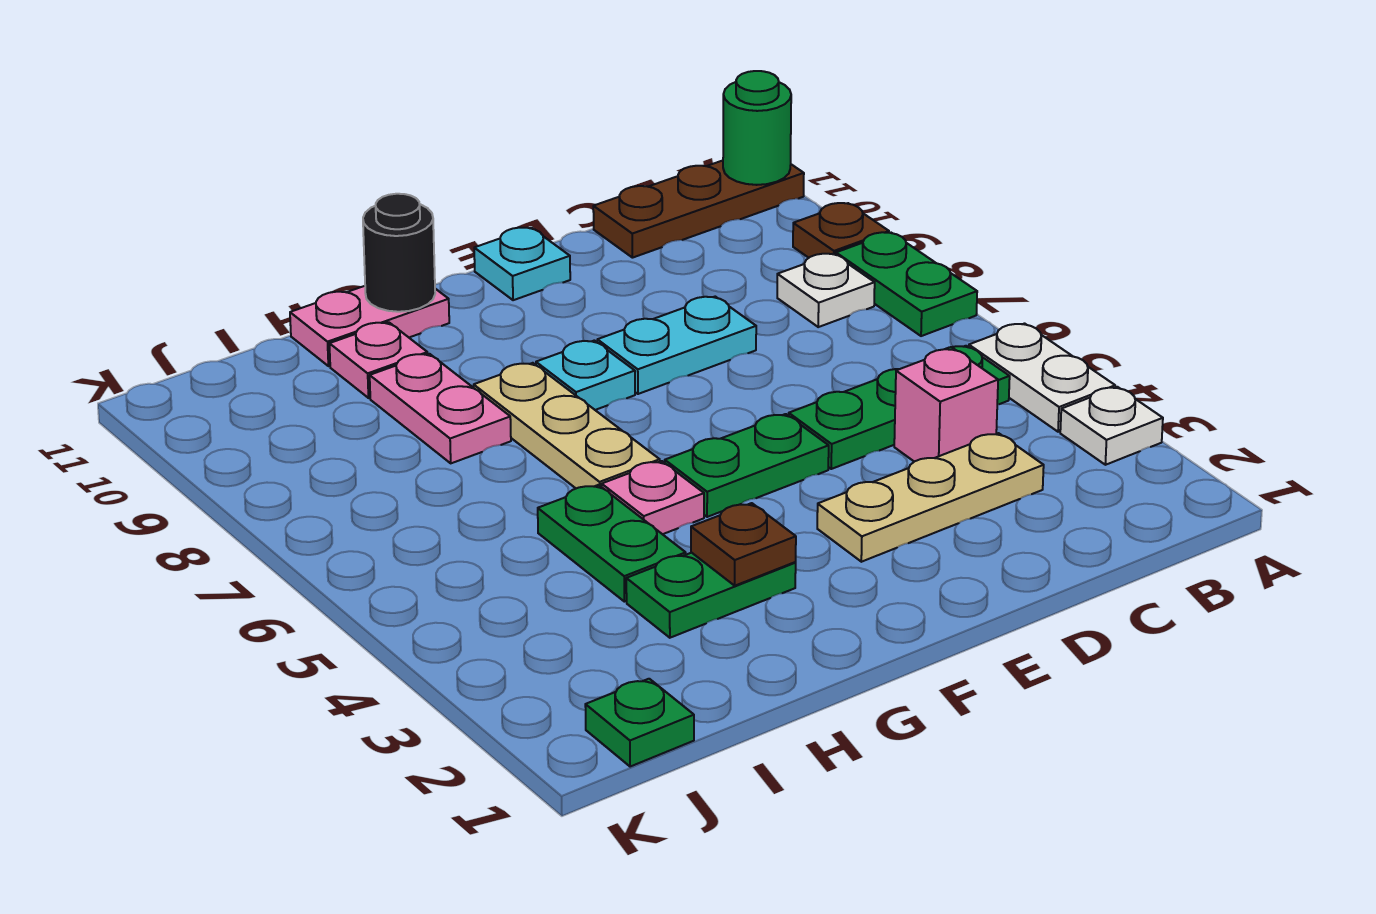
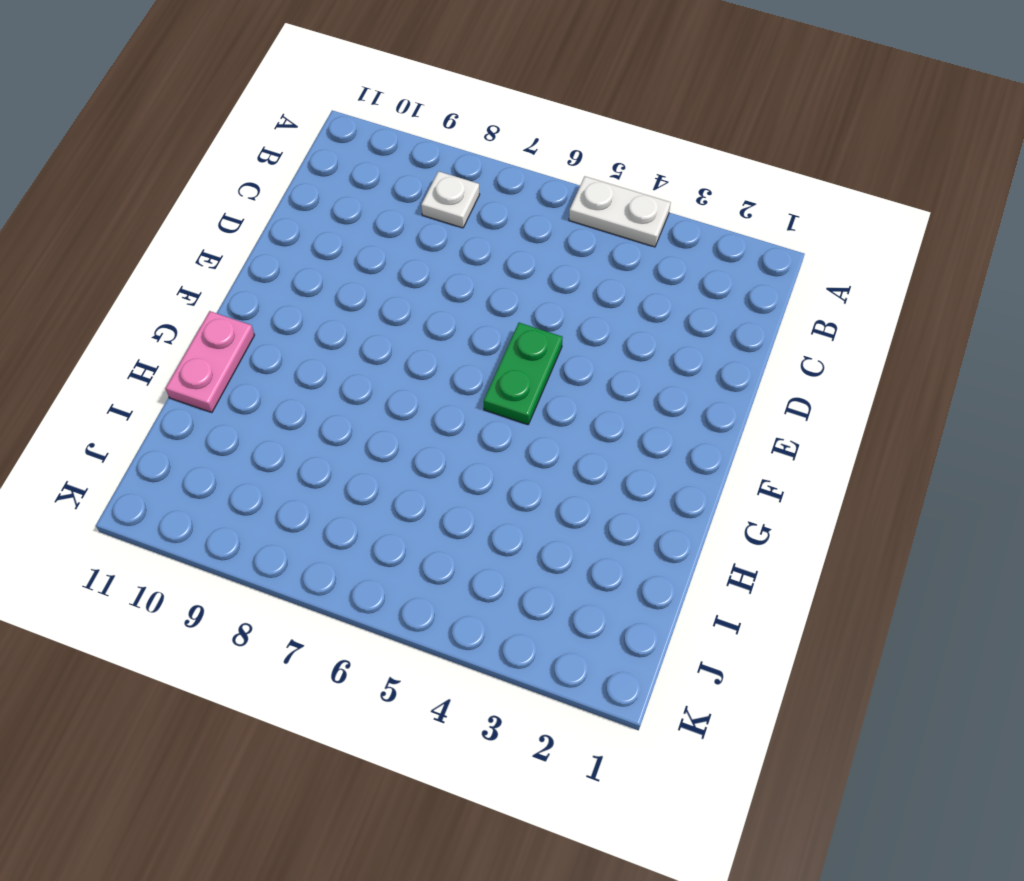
none -> white 1x1 plate [1060,387,1163,465]
none -> green 1x2 plate [836,232,977,336]
none -> brown 1x1 plate [793,203,889,258]

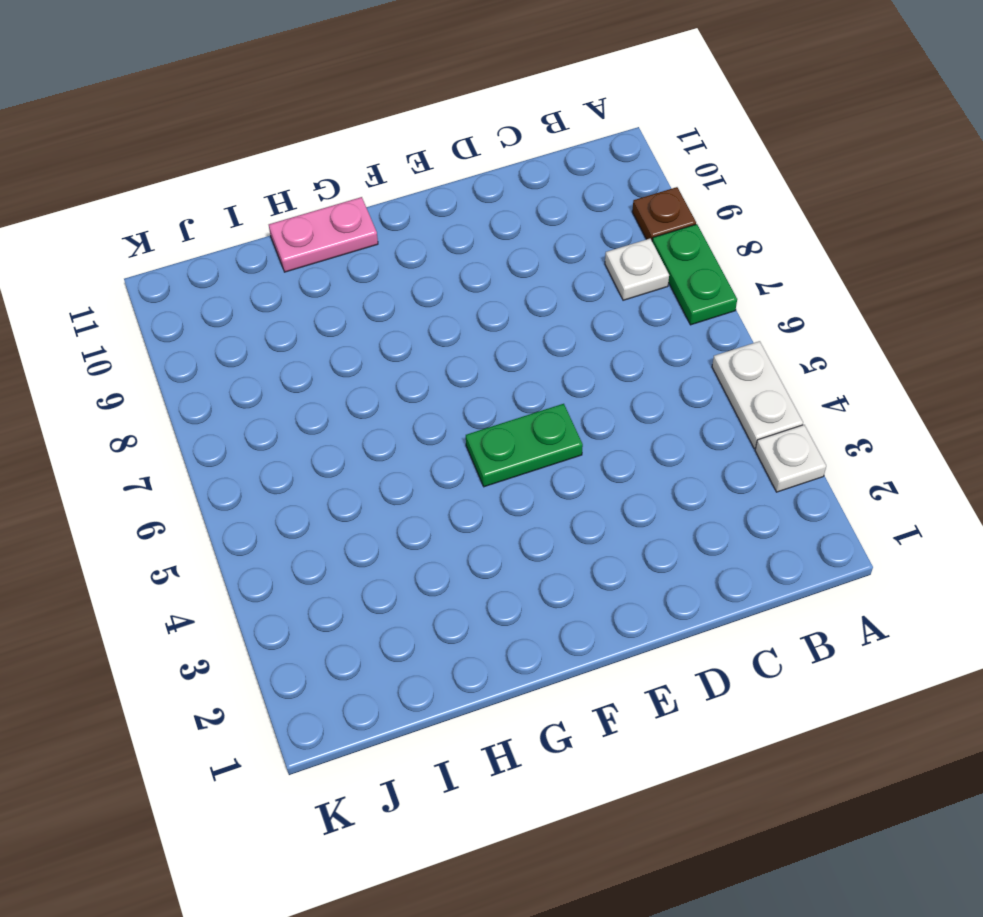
none -> brown 1x3 plate [593,161,804,258]
none -> green 1x3 plate [789,346,1010,469]
none -> tan 1x3 plate [817,433,1044,562]

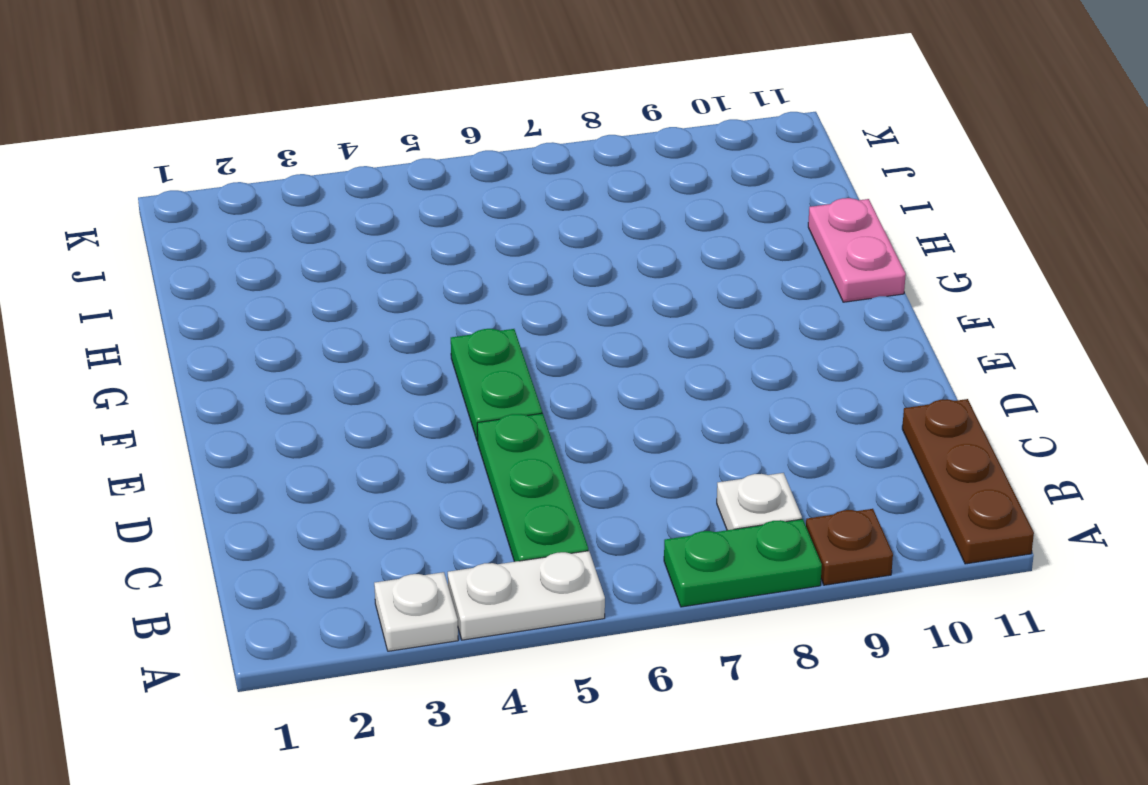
none -> tan 1x3 plate [817,433,1044,562]
none -> pink 1x1 brick [894,349,998,462]
none -> cyan 1x2 plate [597,297,756,394]

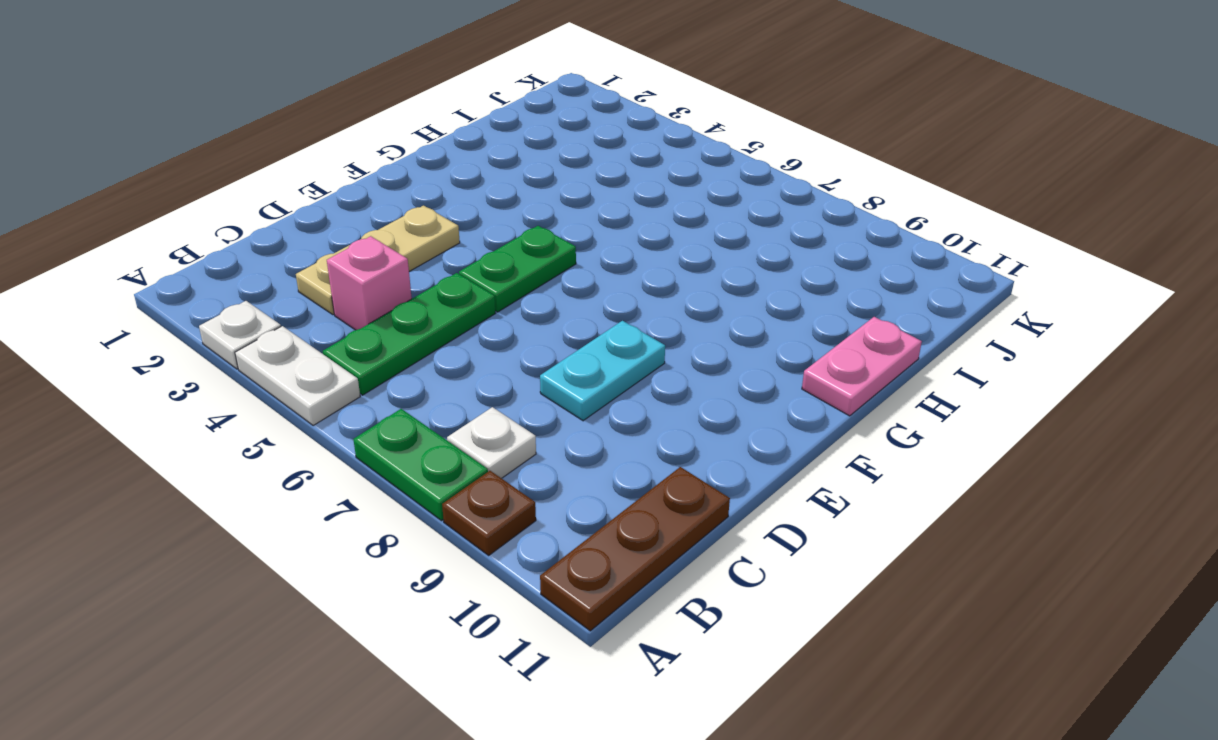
none -> cyan 1x1 plate [474,228,570,300]
none -> cyan 1x1 plate [536,340,635,410]
none -> green 1x2 plate [626,553,796,638]

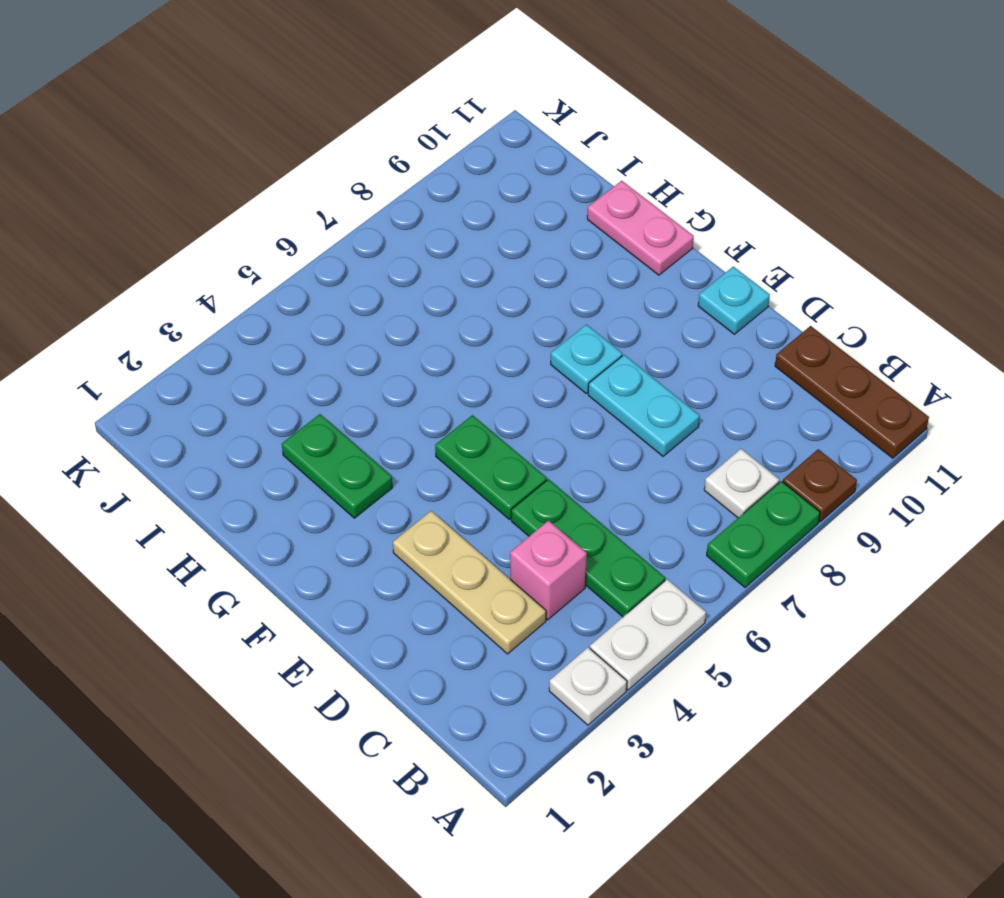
none -> pink 1x1 plate [602,461,704,534]
none -> tan 1x3 plate [474,363,660,488]
none -> green 1x2 plate [538,485,686,602]

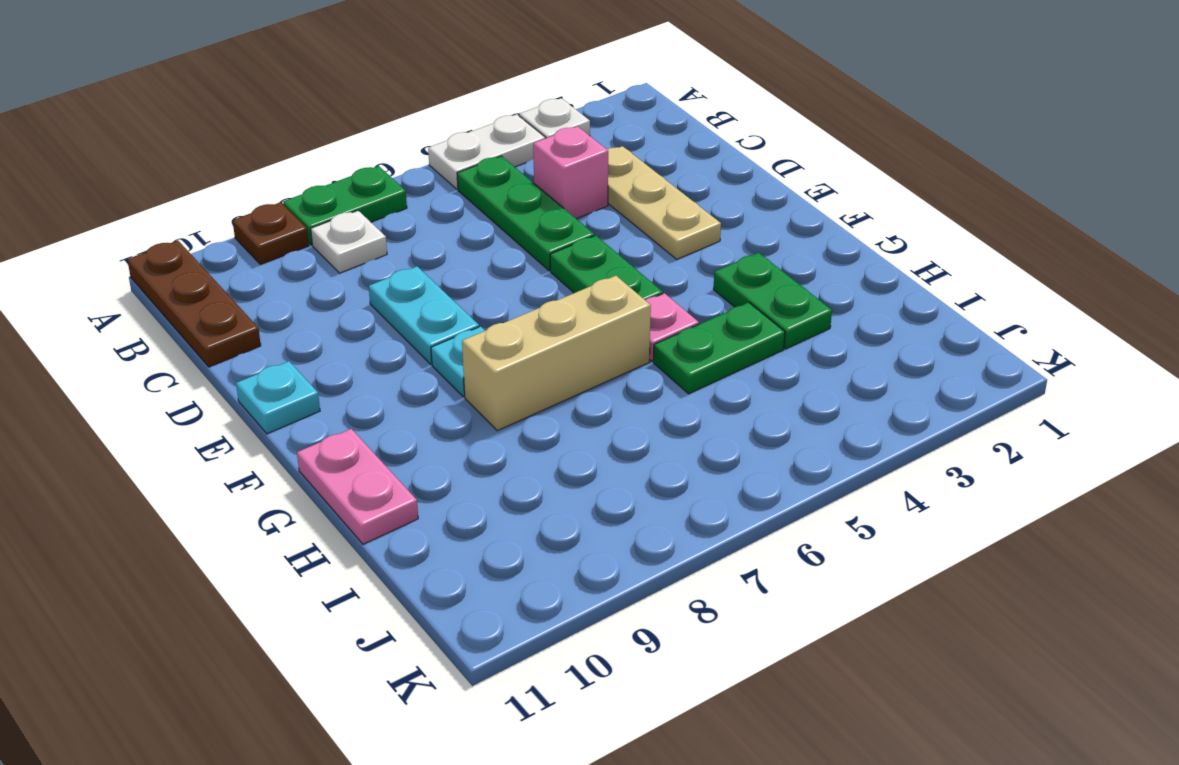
tan 1x3 brick [462,276,651,431] -> tan 1x3 plate [474,363,660,488]
none -> pink 1x2 plate [370,354,511,463]
none -> pink 1x1 plate [329,322,427,398]
none -> green 1x1 plate [585,679,694,767]

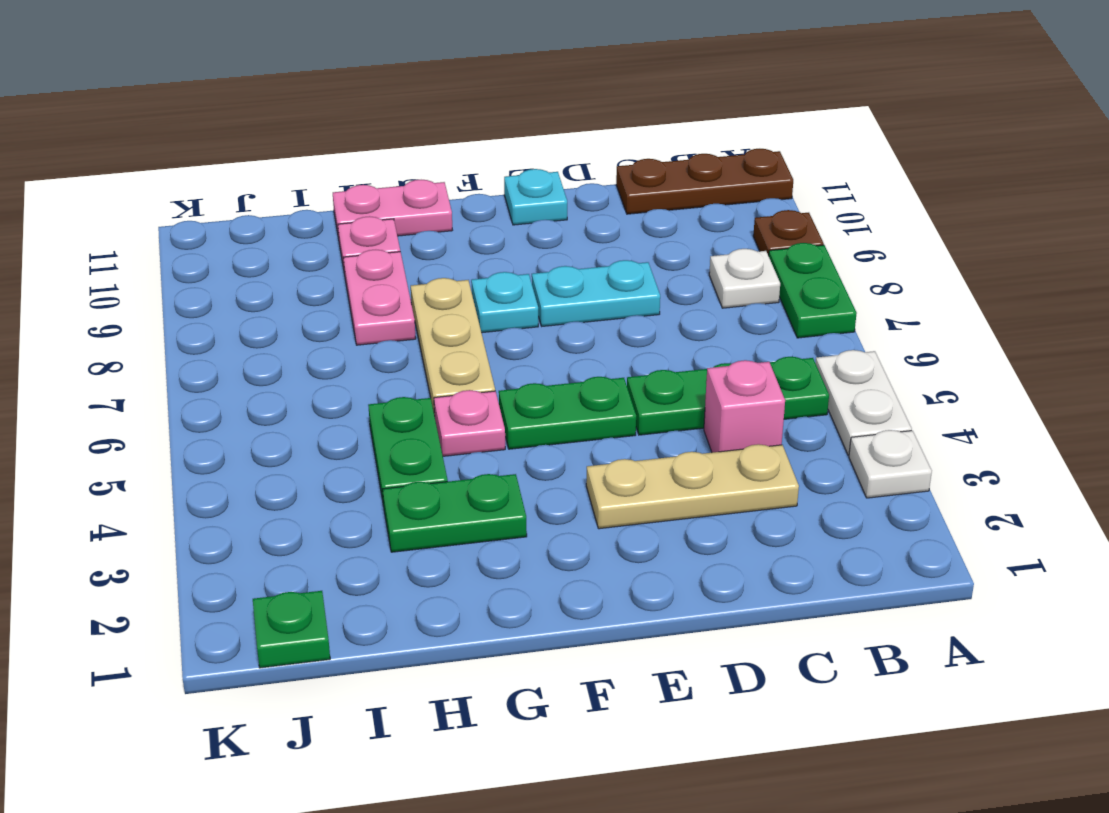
none -> green 1x1 round brick [723,71,791,185]
none -> brown 1x1 plate [691,503,796,586]
none -> black 1x1 round brick [363,194,435,312]

